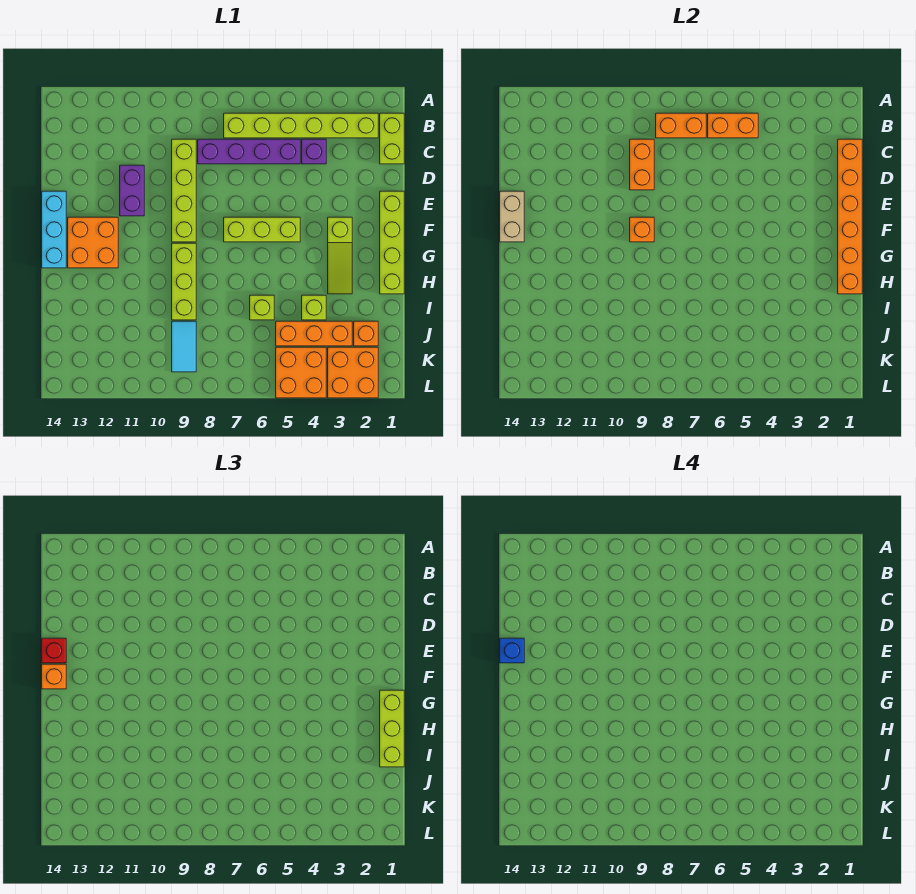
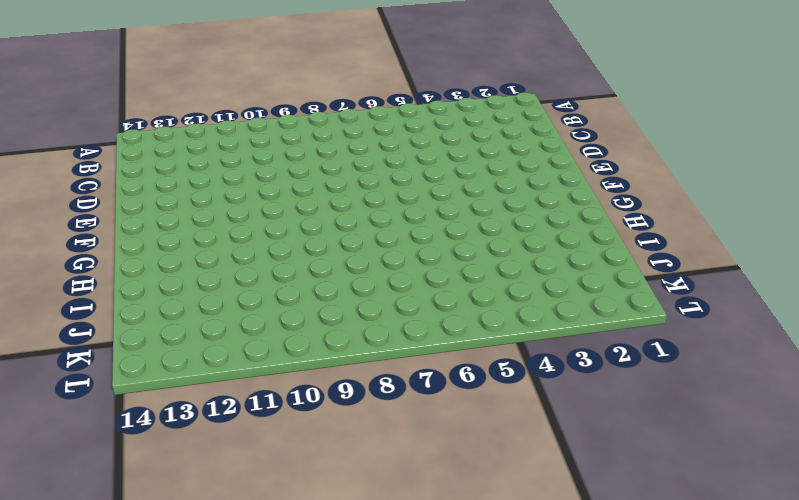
none -> lime 1x2 brick [380,113,404,164]
none -> lime 1x6 brick [224,113,378,138]
none -> purple 1x1 brick [302,139,326,164]

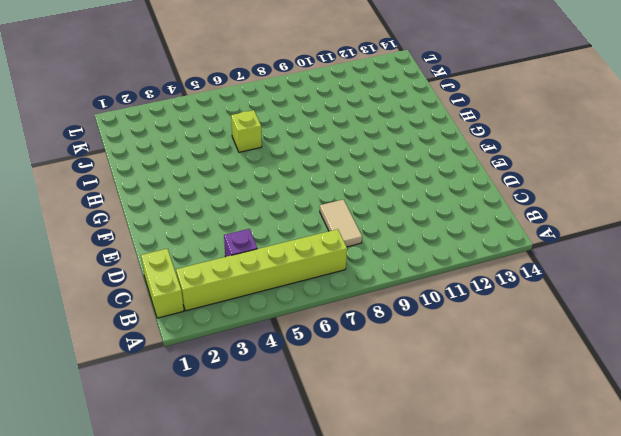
tan 1x2 tile [320,200,362,247] -> purple 1x4 brick [198,139,300,164]
none -> lime 1x4 brick [172,139,196,242]
none -> purple 1x2 brick [120,165,144,216]
none -> lime 1x4 brick [380,191,404,294]

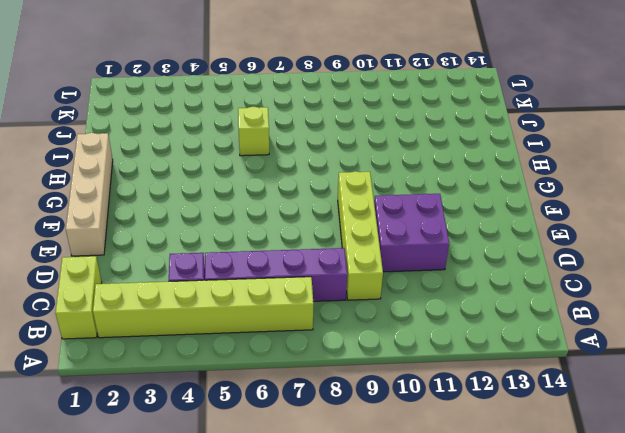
purple 2x2 brick [374,194,449,272] -> purple 1x2 brick [120,165,144,216]
tan 1x4 brick [66,133,113,256] -> lime 1x4 brick [380,191,404,294]
none -> cyan 1x3 brick [42,191,66,268]
none -> lime 1x3 slope [328,217,352,294]
none -> lime 1x3 brick [224,217,300,242]

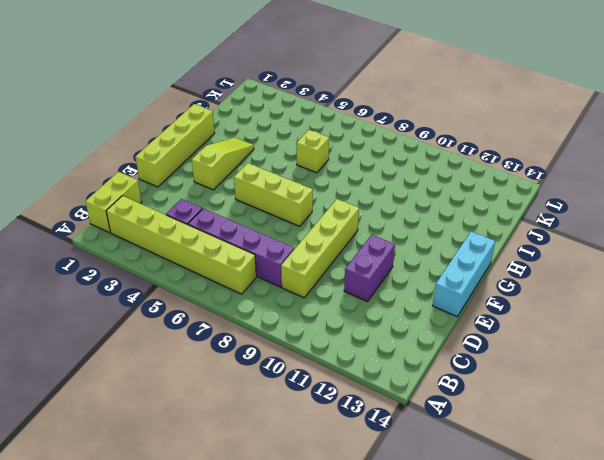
none -> orange 2x2 brick [68,217,118,268]
none -> lime 1x3 brick [172,243,196,320]
none -> lime 1x1 brick [302,295,326,320]

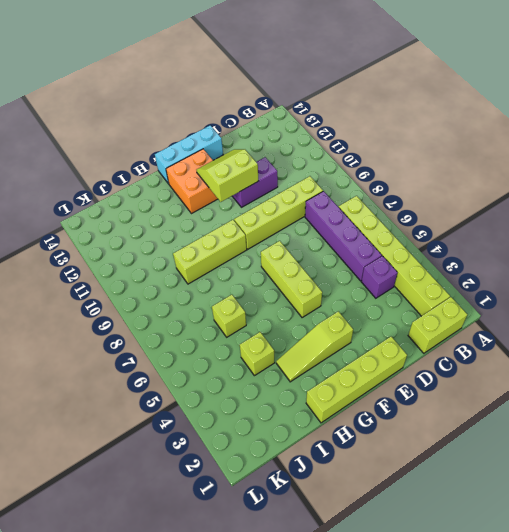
lime 2x2 slope [197,149,258,202] -> none
none -> orange 1x1 brick [354,321,378,346]
none -> orange 1x3 brick [276,321,352,346]
none -> cyan 1x2 tile [172,321,196,372]

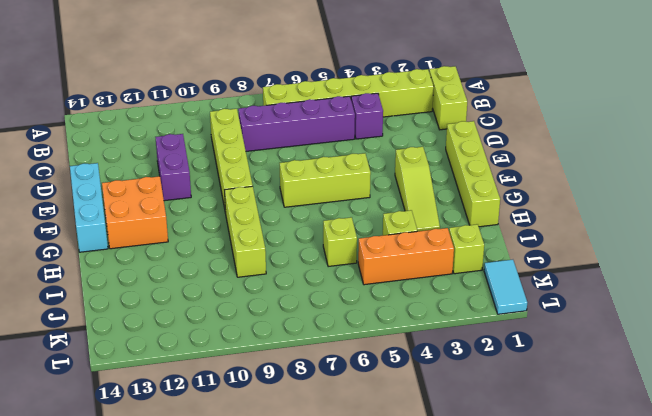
lime 1x1 brick [449,224,484,274] -> orange 1x1 brick [354,321,378,346]
cyan 1x2 tile [484,260,527,314] -> cyan 1x2 tile moved to [172,321,196,372]
none -> orange 2x2 brick [328,347,378,398]
none -> orange 2x2 brick [276,347,326,398]
none -> orange 1x2 brick [708,113,758,138]

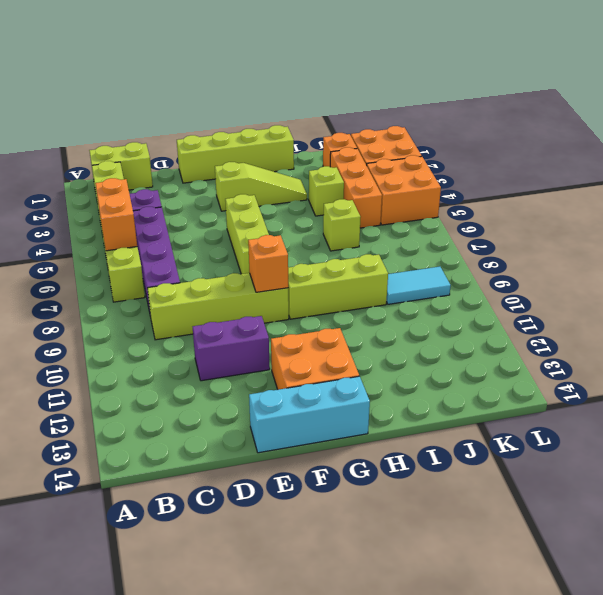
none -> orange 1x2 brick [656,113,706,138]
none -> orange 1x6 brick [838,139,862,294]
none -> orange 1x2 brick [630,139,654,190]

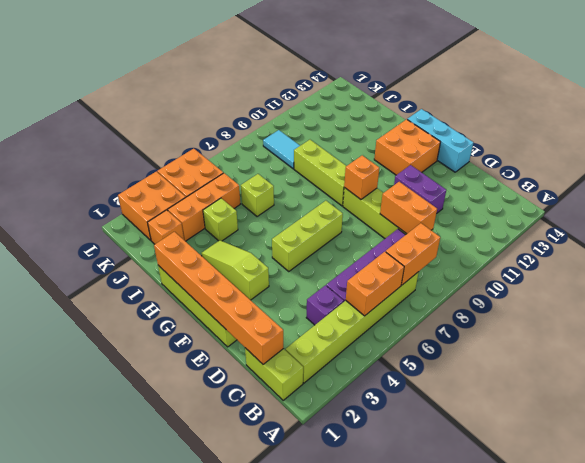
none -> tan 1x2 brick [500,191,524,242]
none -> red 1x1 brick [42,638,66,663]
none -> orange 1x1 brick [42,664,66,689]

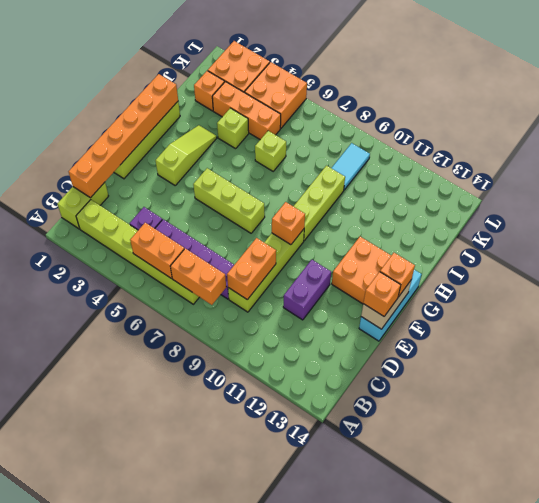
orange 1x1 brick [363,272,401,316] -> red 1x1 brick [42,638,66,663]
none -> lime 1x3 brick [380,690,404,767]
none -> blue 1x1 brick [500,638,524,663]

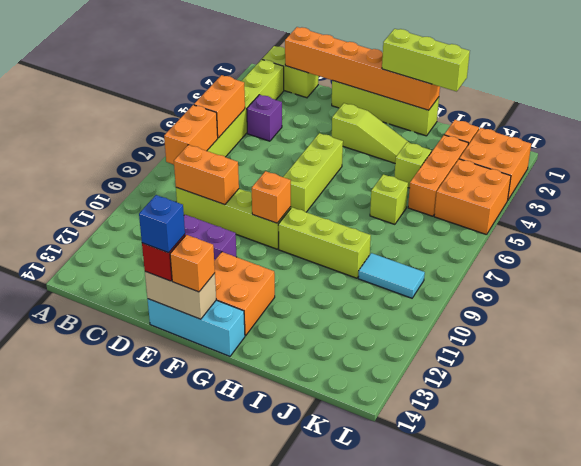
none -> purple 1x4 brick [198,139,300,164]

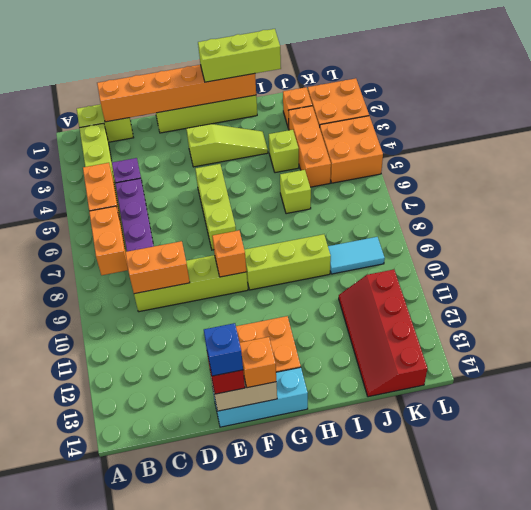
red 2x4 slope [339,270,427,397] -> none
none -> purple 1x2 brick [120,165,144,216]

